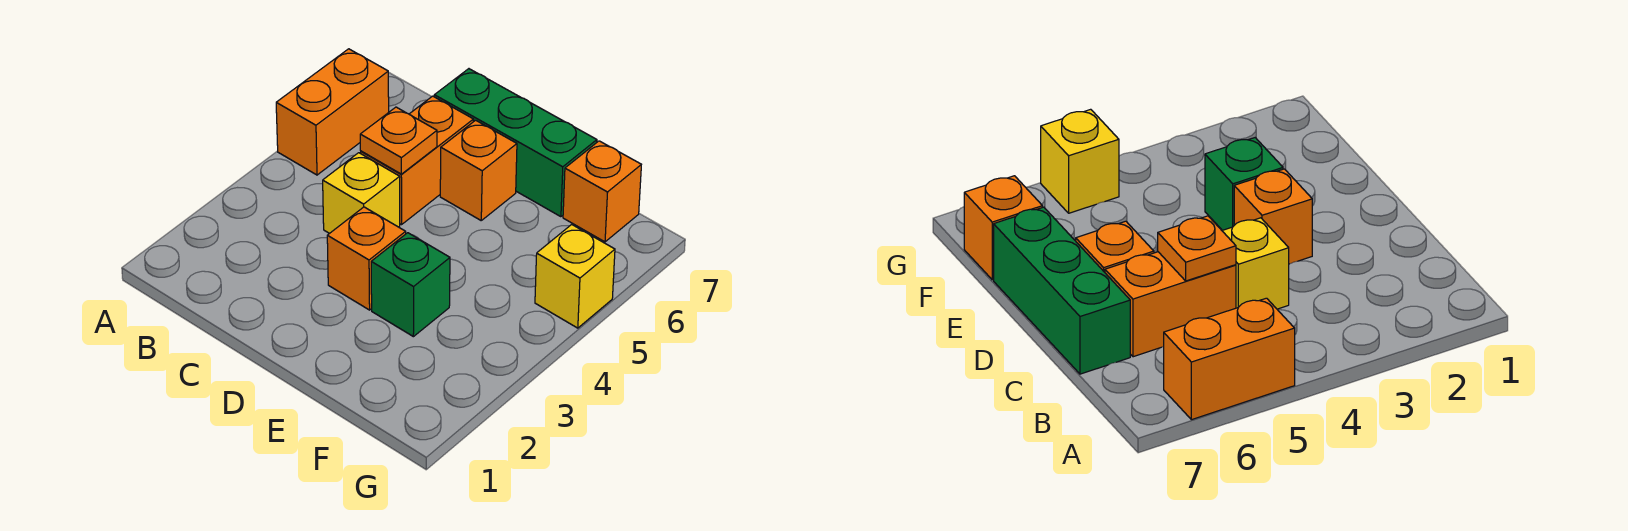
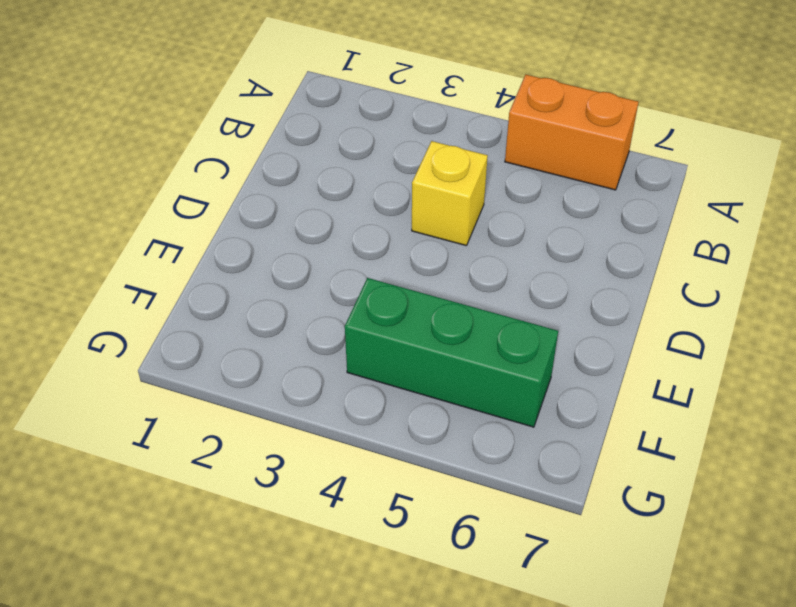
green 1x3 brick [345,278,558,427] -> green 1x3 brick turned to [434,69,597,217]
none -> orange 1x2 brick [361,96,474,225]
none -> orange 1x1 brick [327,207,406,310]

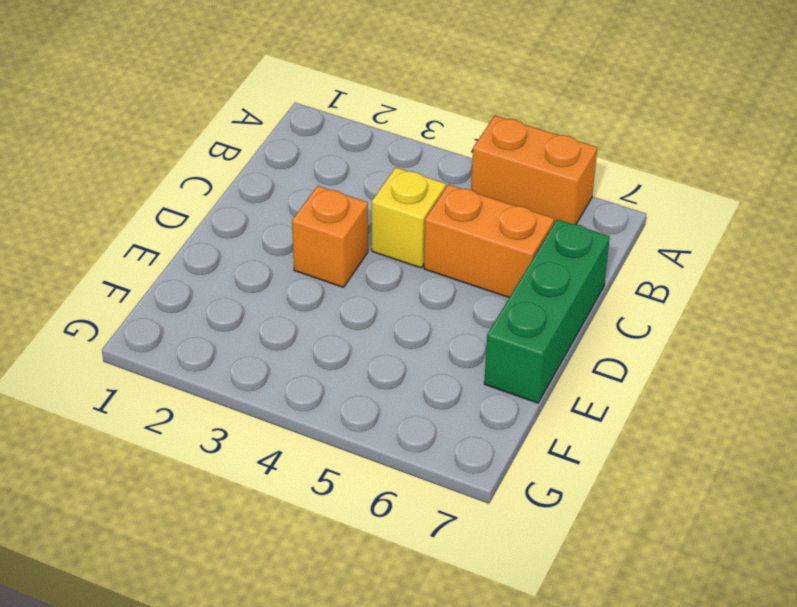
none -> orange 1x1 brick [440,120,517,220]
none -> green 1x1 brick [371,233,450,337]

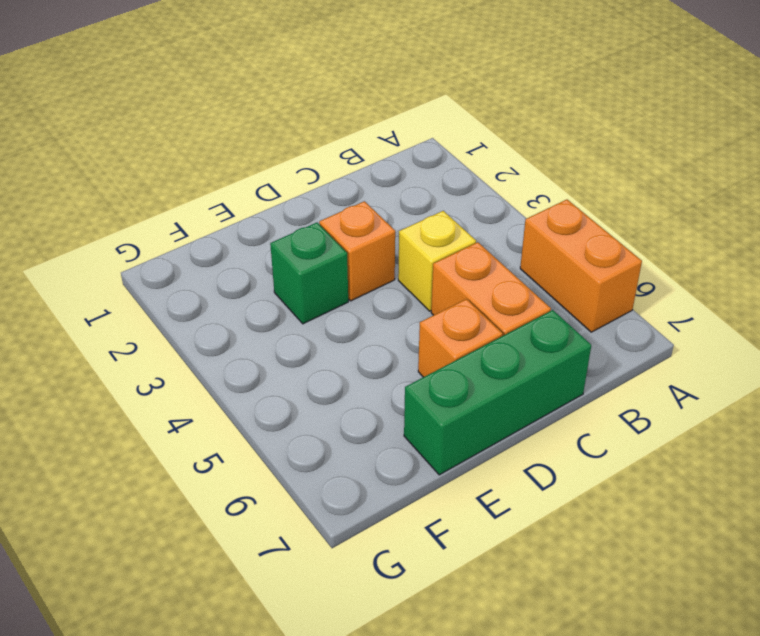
none -> orange 1x1 brick [563,141,641,242]
none -> yellow 1x1 brick [535,225,615,328]

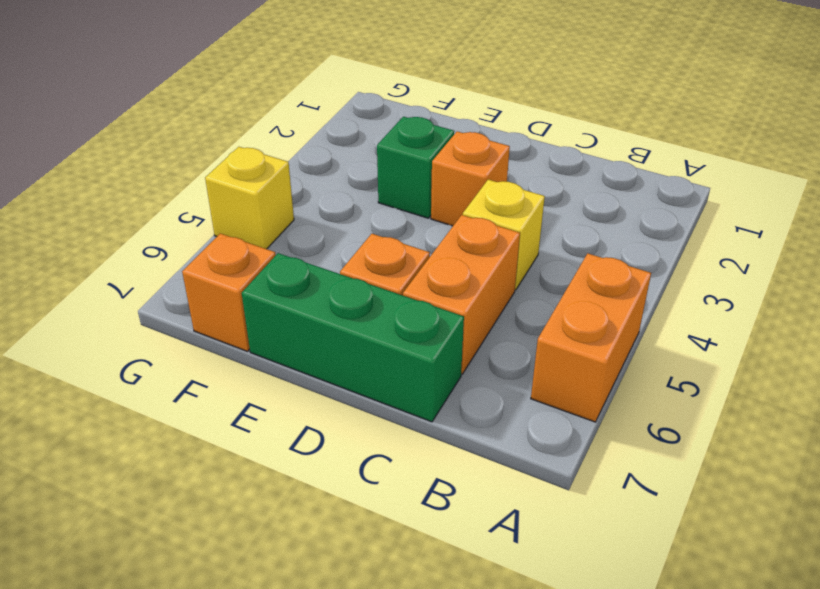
none -> orange 1x1 plate [360,107,437,174]

